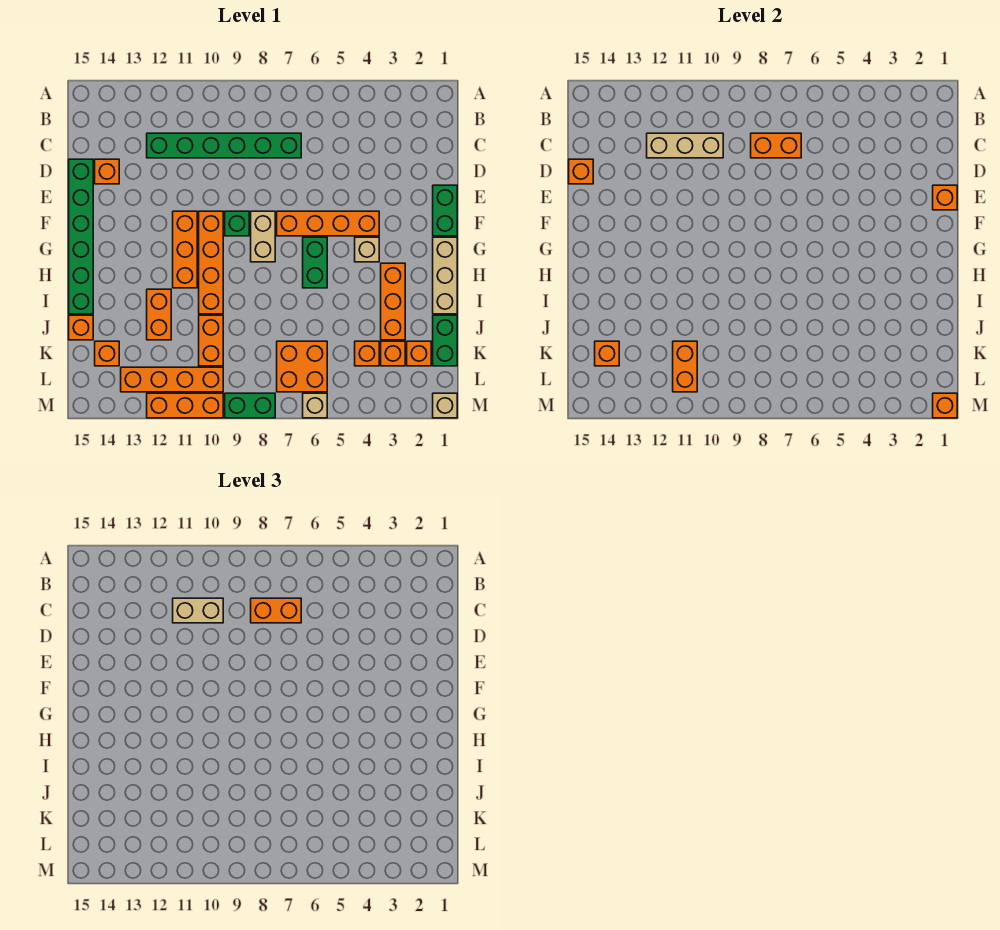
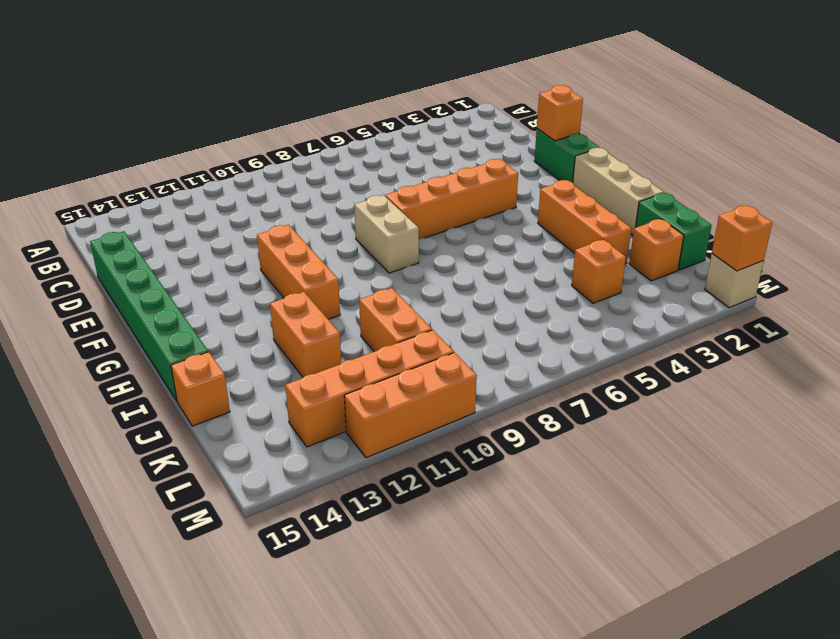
none -> green 1x6 brick [147,133,301,158]
none -> orange 1x1 brick [95,159,119,184]
none -> green 1x1 brick [225,211,249,236]
none -> orange 1x4 brick [199,211,223,314]

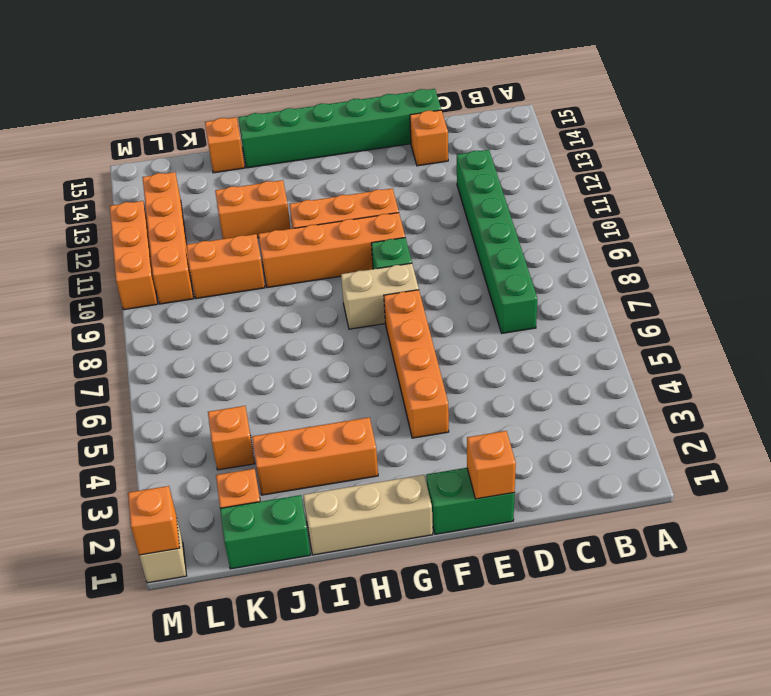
none -> tan 1x1 brick [355,237,379,262]
none -> green 1x2 brick [303,237,327,288]
none -> orange 1x1 brick [381,341,405,366]
none -> orange 2x2 brick [277,341,327,392]

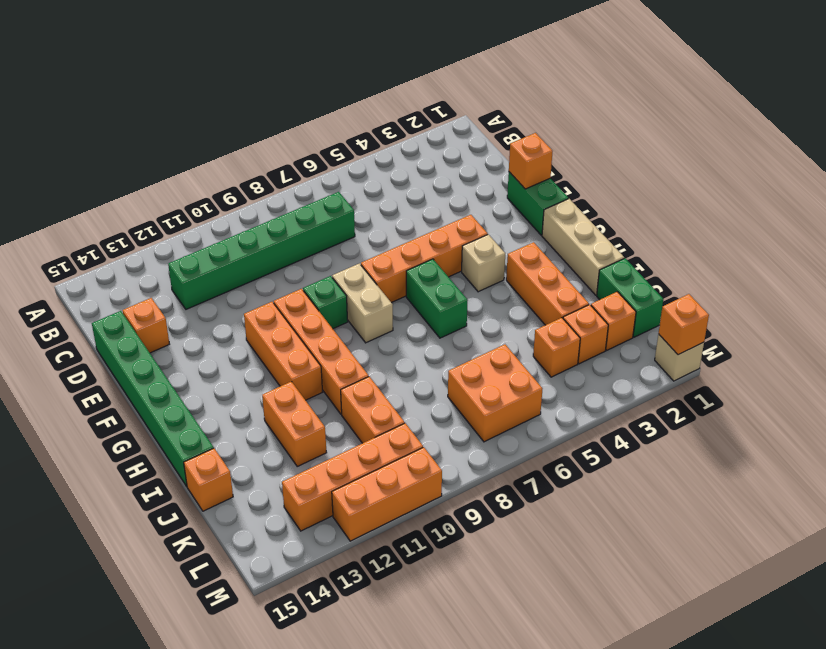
none -> orange 1x1 brick [95,341,119,366]
none -> tan 1x1 brick [303,393,327,418]
none -> green 1x2 brick [225,393,275,418]
none -> orange 1x2 brick [751,133,801,158]

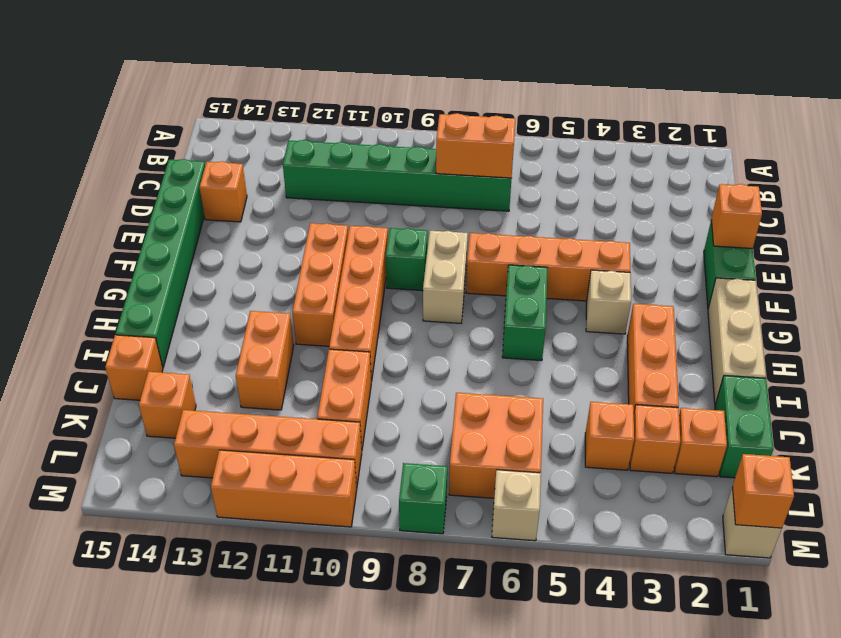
green 1x1 brick [399,463,447,534] -> green 1x2 brick [225,393,275,418]
none -> tan 1x3 brick [647,133,723,158]
none -> orange 1x1 brick [569,159,593,184]
none -> orange 1x2 brick [673,341,697,392]
none -> orange 1x1 brick [595,341,619,366]

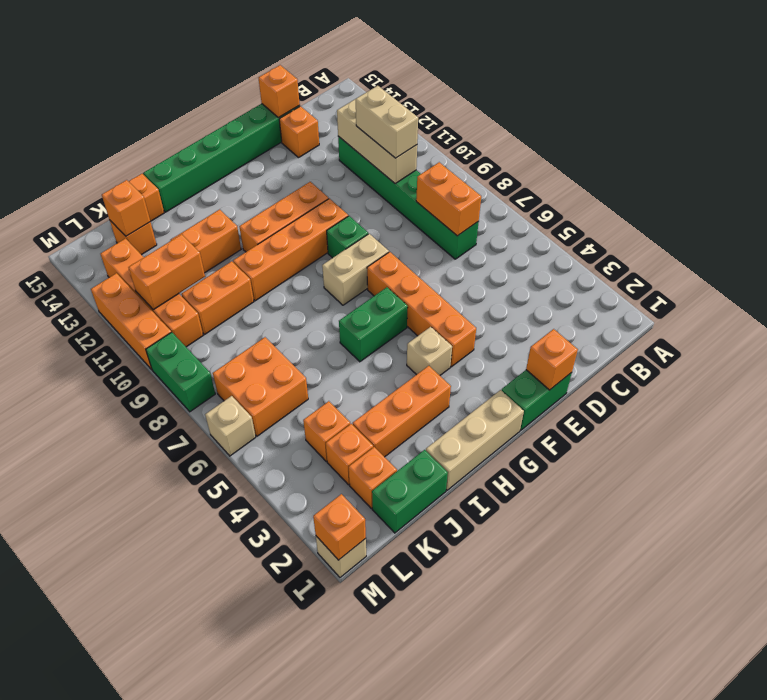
none -> orange 1x2 brick [251,598,301,623]

